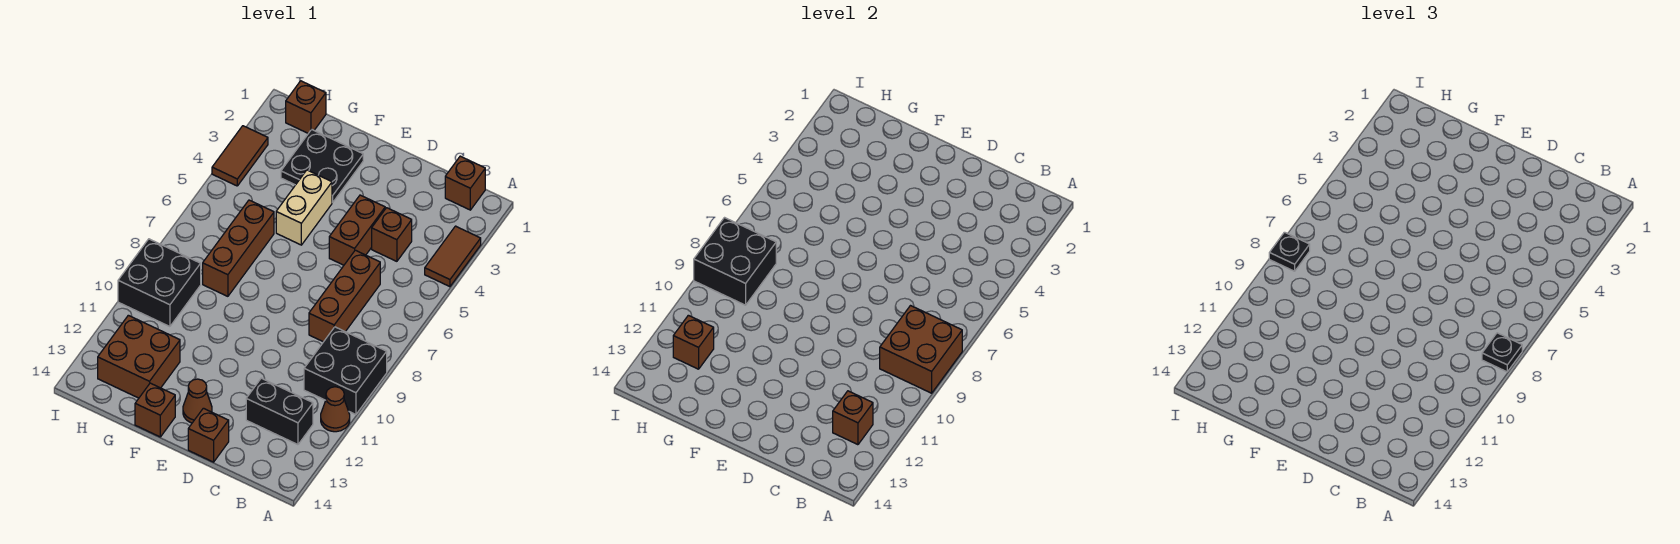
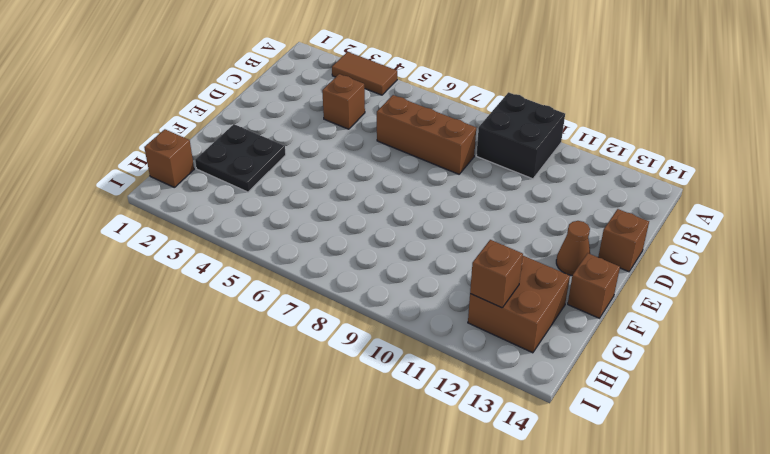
none -> brown 1x1 cone [321,387,350,432]
none -> brown 1x1 brick [445,156,485,210]
none -> black 1x2 brick [246,378,313,445]

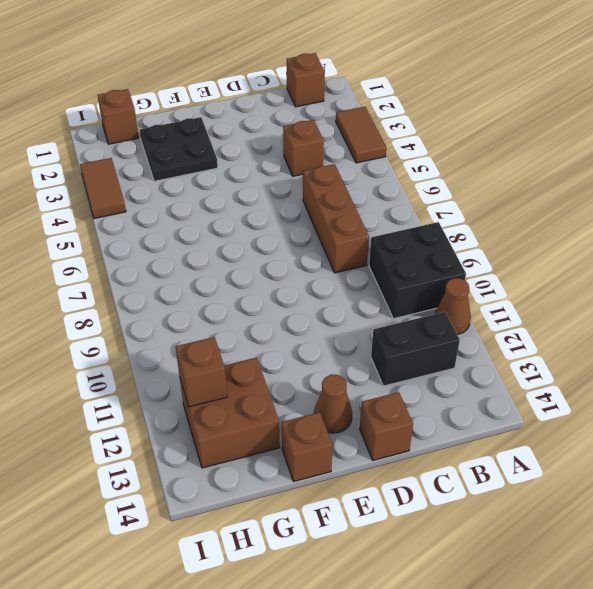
none -> brown 1x2 brick [329,195,385,265]
none -> tan 1x2 brick [276,170,332,245]
none -> brown 1x3 brick [203,200,274,296]

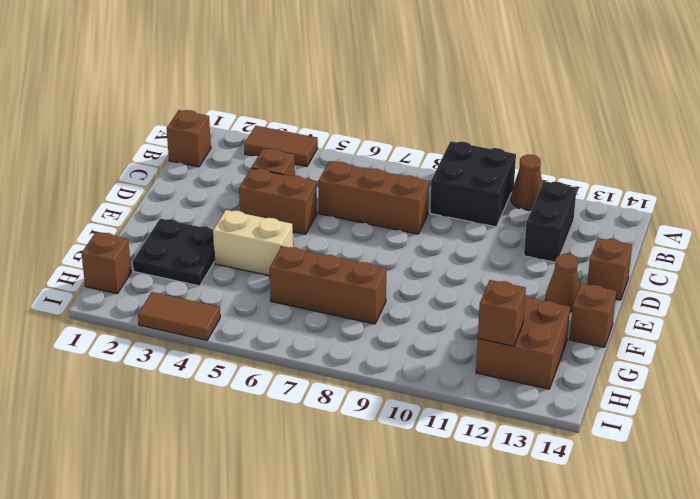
none -> black 2x2 brick [118,239,201,327]
none -> brown 2x2 brick [880,306,962,393]
none -> brown 1x1 brick [833,391,873,445]

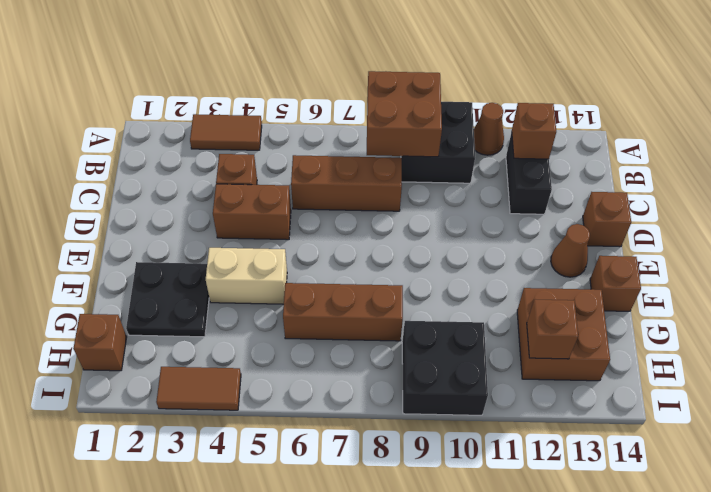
none -> brown 1x1 brick [445,156,485,210]
none -> black 2x2 brick [694,218,776,305]
none -> black 1x1 plate [1482,333,1522,372]

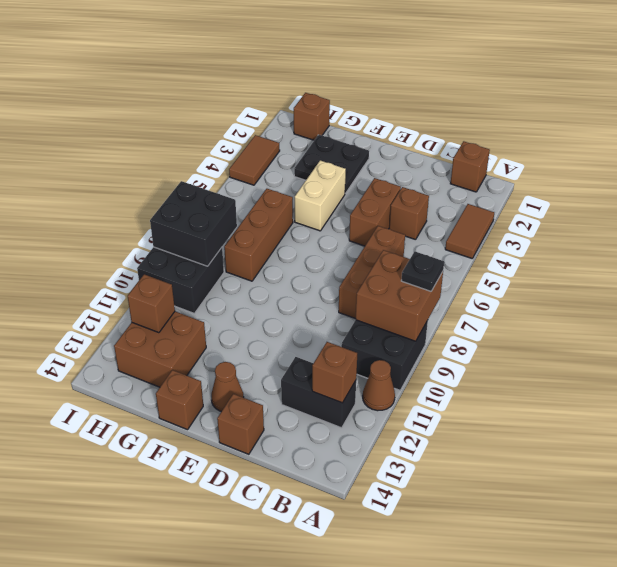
none -> black 1x1 plate [1269,232,1310,271]

